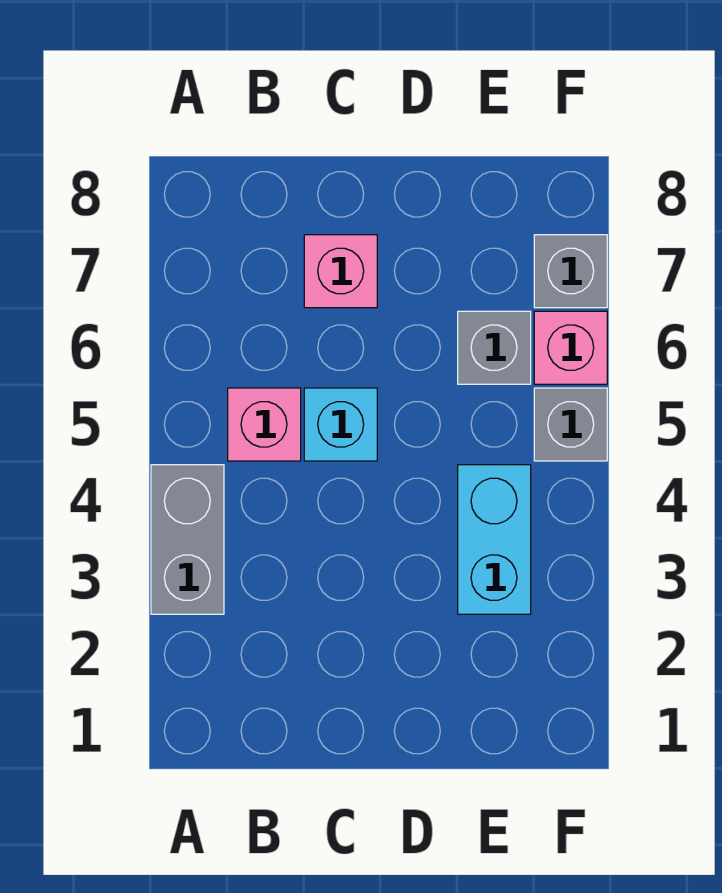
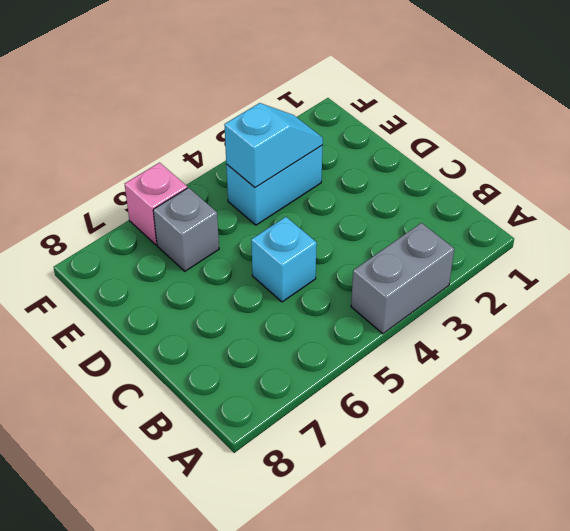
cyan 1x2 slope [224,103,323,187] -> none
none -> pink 1x1 brick [228,388,301,461]
none -> pink 1x1 brick [304,235,377,308]

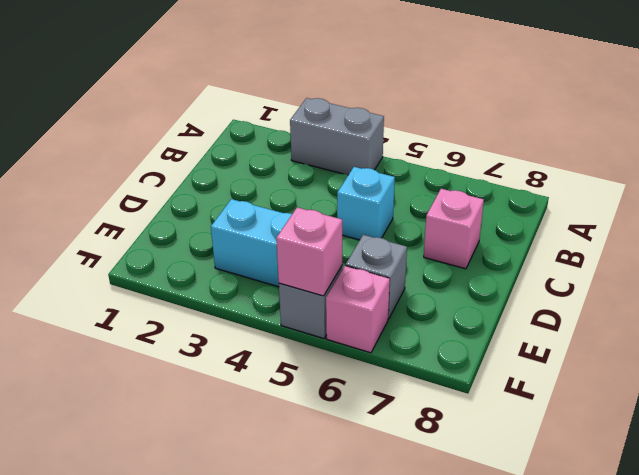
pink 1x1 brick [276,207,342,296] -> pink 1x1 brick moved to [228,388,301,461]
none -> grey 1x1 brick [534,235,607,308]

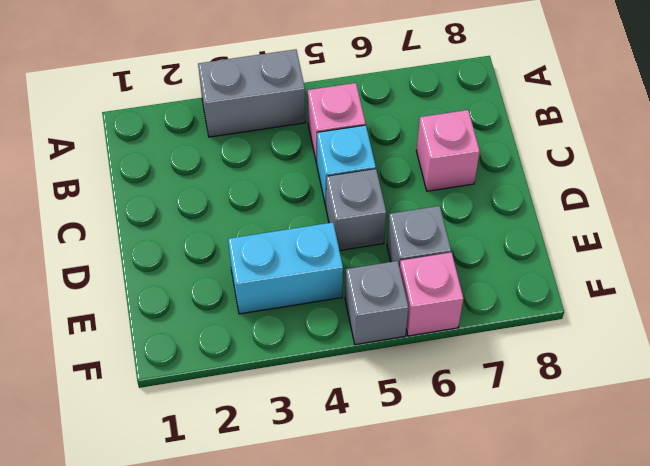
grey 1x1 brick [326,169,386,251] -> grey 1x1 brick moved to [534,235,607,308]

